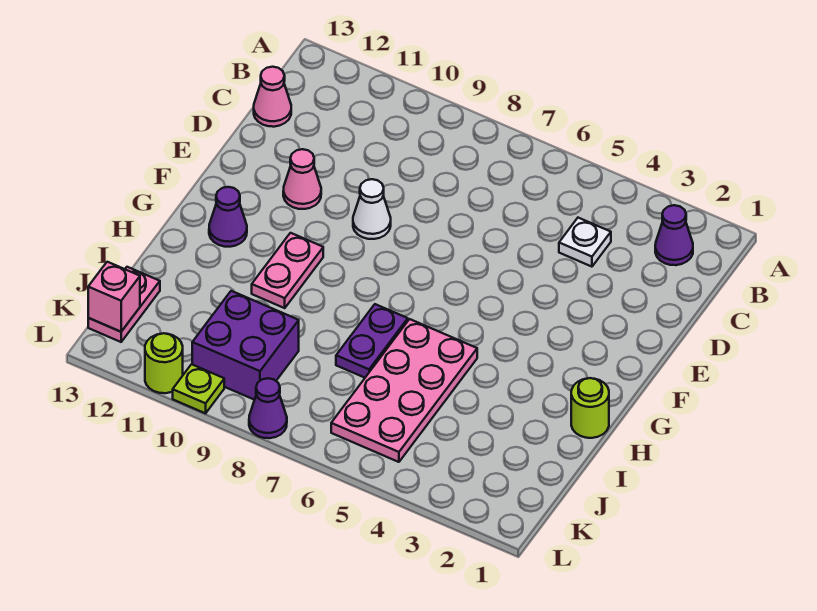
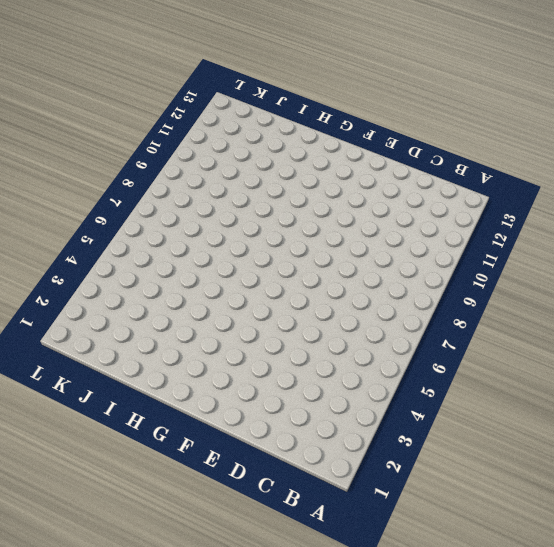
none -> purple 1x1 cone [655,205,693,265]
none -> white 1x1 plate [559,218,611,267]
none -> pink 1x1 cone [254,67,291,127]

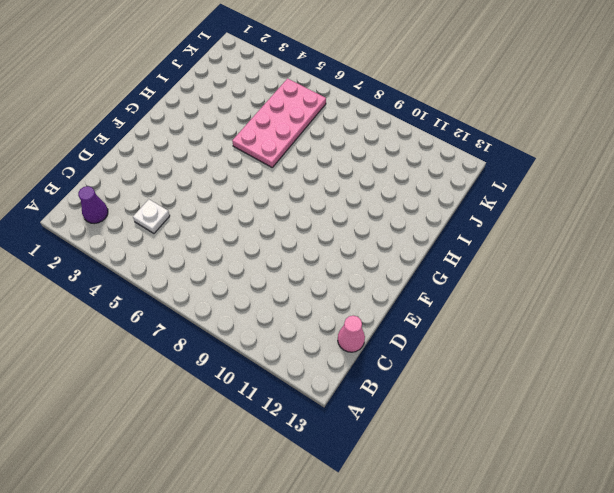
none -> white 1x1 cone [353,179,391,239]
none -> pink 1x1 cone [283,149,321,209]
none -> pink 1x2 plate [252,233,323,308]

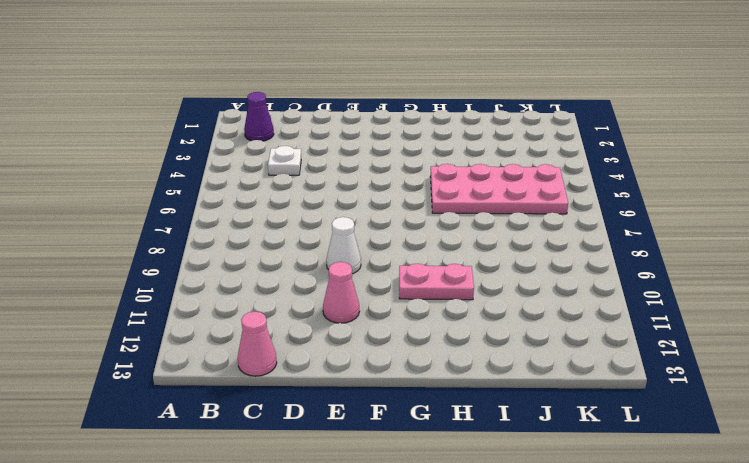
none -> purple 1x1 cone [209,187,247,247]
none -> lime 1x1 round brick [571,378,609,438]
none -> purple 1x2 plate [336,304,408,378]

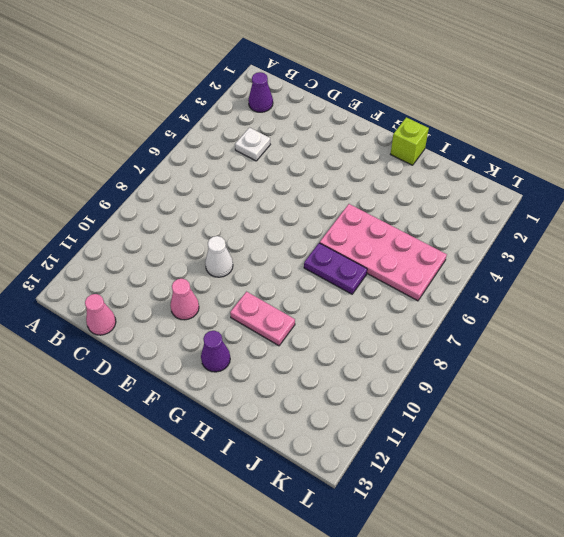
lime 1x1 brick [391,117,429,165] -> lime 1x1 round brick [571,378,609,438]
none -> purple 2x2 brick [192,291,299,400]
none -> pink 1x2 plate [88,267,160,342]
none -> purple 1x1 cone [249,378,287,438]

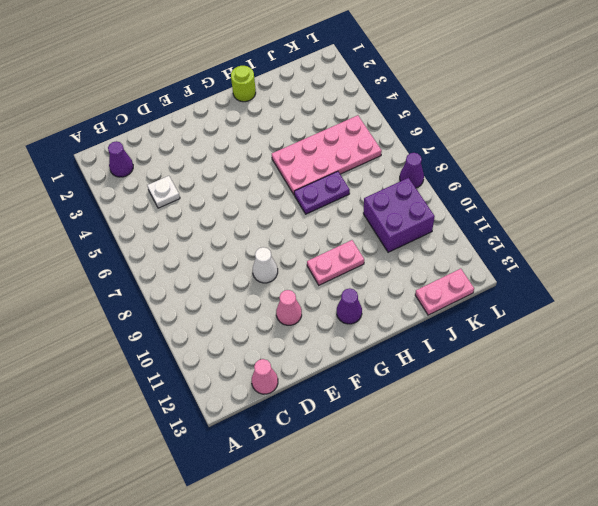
none -> lime 1x1 plate [173,364,224,413]
none -> lime 1x1 round brick [145,333,183,393]
none -> pink 1x1 brick [88,262,140,332]

